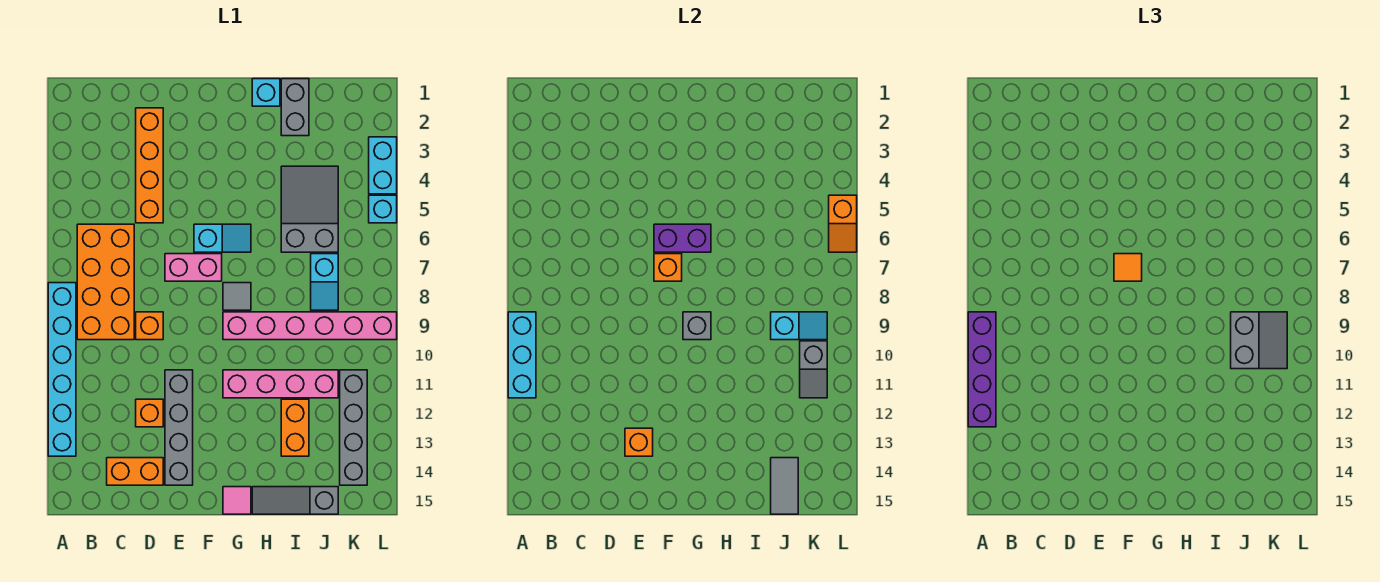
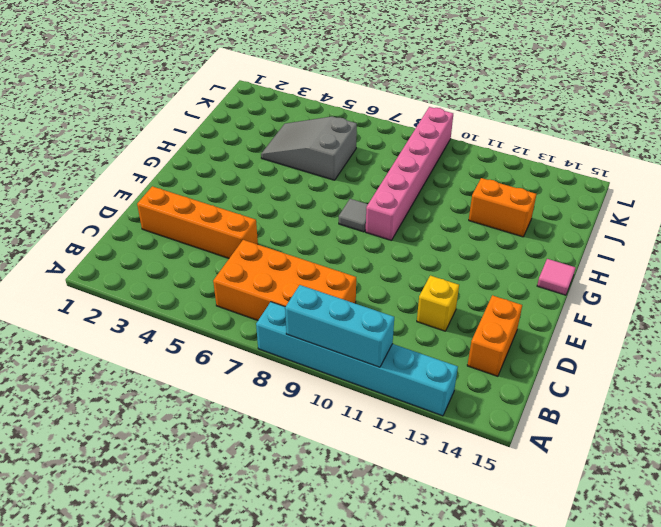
yellow 1x1 brick [417,276,459,331] -> orange 1x1 brick [136,399,163,427]
none -> orange 1x1 brick [136,312,163,340]
none -> pink 1x2 brick [165,254,222,281]
none -> grey 1x4 brick [165,370,193,485]
none -> cyan 1x2 slope [194,224,251,252]

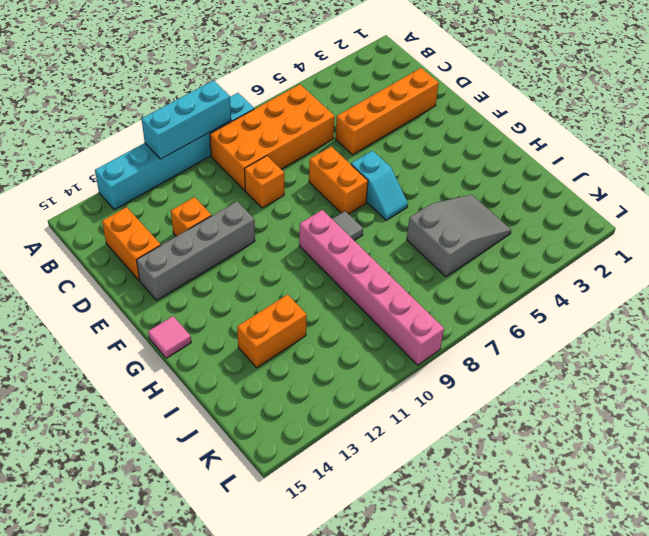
orange 1x2 brick [309,146,368,214] -> pink 1x2 brick [165,254,222,281]
none -> pink 1x4 brick [223,370,338,398]
none -> cyan 1x1 brick [252,79,280,106]
none -> grey 1x3 slope [252,487,338,514]
none -> grey 1x2 brick [281,79,309,136]

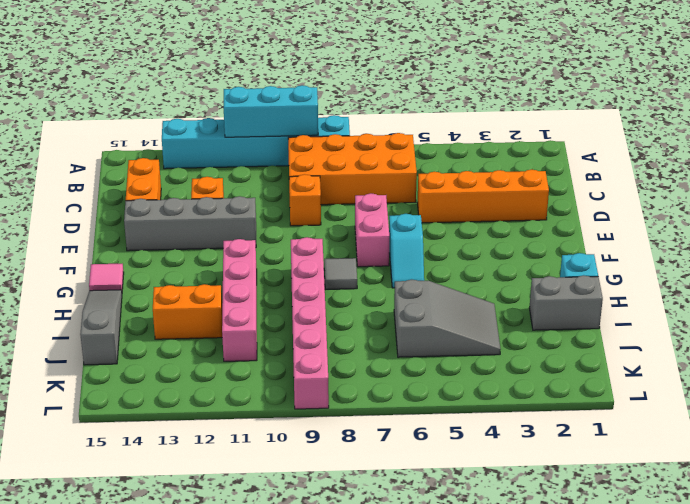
none -> cyan 1x2 slope [311,254,338,310]
none -> grey 1x4 brick [340,370,367,485]
none -> cyan 1x2 brick [369,137,397,194]
none -> cyan 1x1 brick [369,195,397,223]

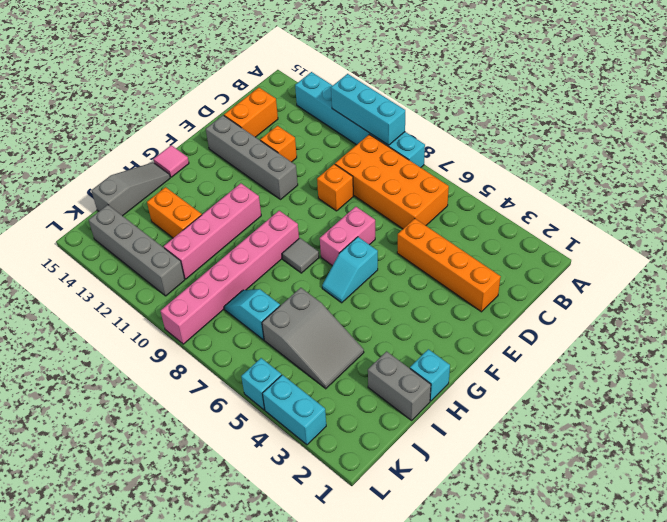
none -> orange 1x1 brick [625,428,653,456]
none -> purple 1x2 brick [654,224,711,252]
none -> orange 1x1 brick [654,254,682,281]
none -> grey 1x1 brick [683,312,711,340]

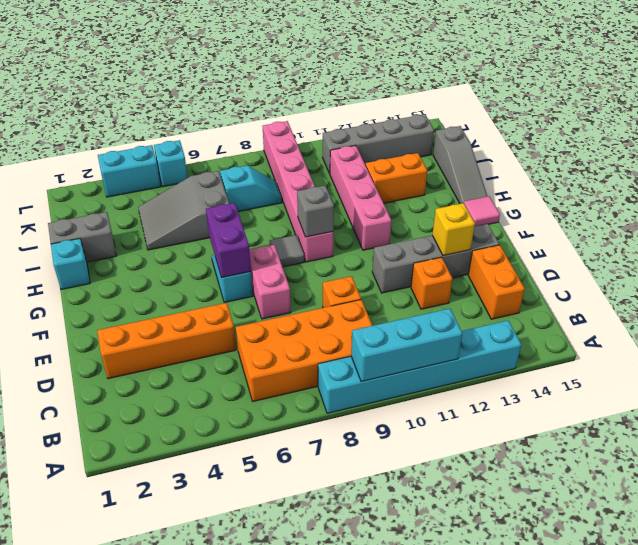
yellow 1x1 brick [432,203,475,255] -> orange 1x1 brick [625,428,653,456]
none -> orange 1x1 brick [654,254,682,281]
none -> cyan 1x2 slope [771,312,827,340]
none -> grey 1x2 tile [771,458,798,514]
none -> grey 1x2 slope [800,341,827,398]

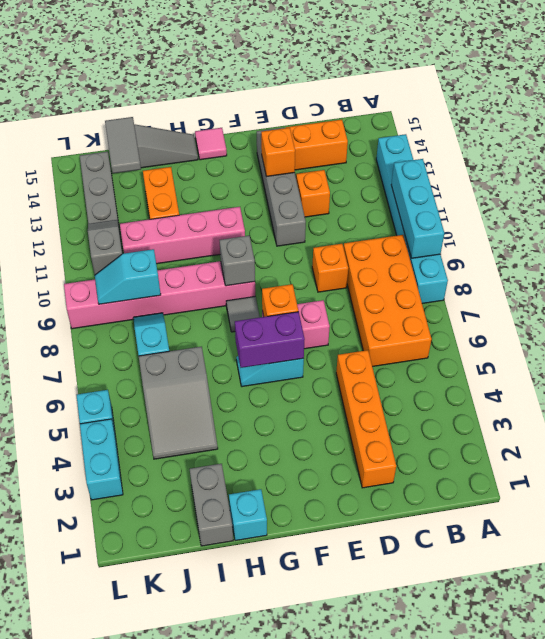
none -> orange 1x2 slope [829,195,857,252]
none -> purple 1x4 brick [968,312,996,427]
none -> orange 1x1 tile [1114,254,1142,281]
none -> grey 2x2 slope [1231,312,1287,369]

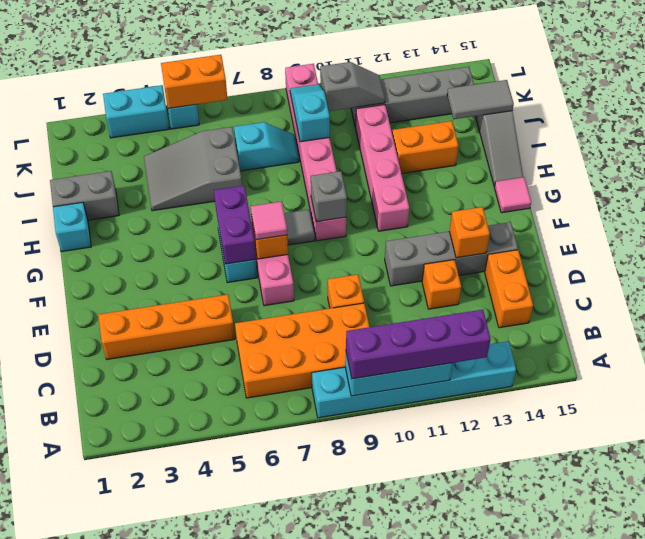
pink 1x1 tile [251,202,287,240] -> orange 1x1 tile [1114,254,1142,281]
orange 1x2 brick [161,55,228,108] -> orange 1x2 slope [829,195,857,252]
none -> grey 2x2 slope [1231,312,1287,369]

